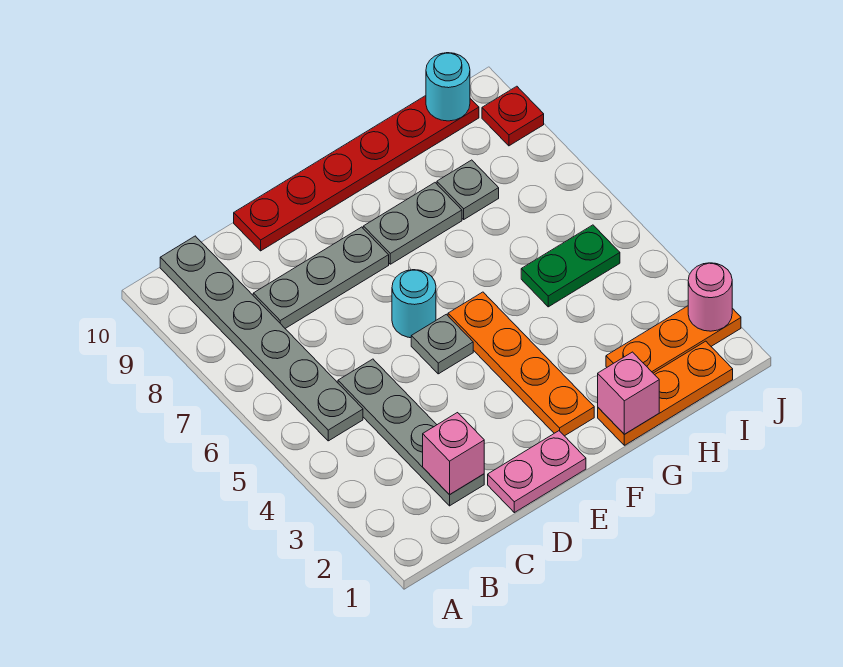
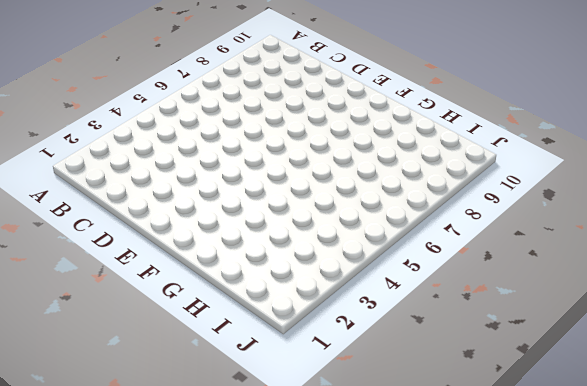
none -> grey 1x6 plate [160,236,363,441]
none -> grey 1x4 plate [338,359,484,506]
none -> grey 1x3 plate [253,227,389,328]

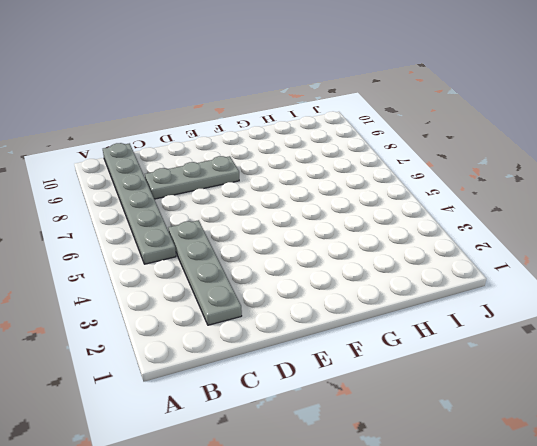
none -> pink 1x2 plate [488,431,586,513]
none -> red 1x6 plate [234,96,479,251]
none -> grey 1x1 plate [411,314,473,374]

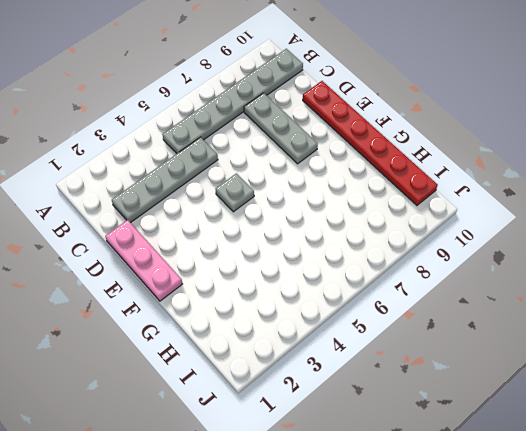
pink 1x3 plate [105,220,182,301] -> pink 1x2 plate [488,431,586,513]
none -> cyan 1x1 round brick [392,270,436,338]
none -> orange 1x4 plate [448,292,594,436]
none -> grey 1x2 plate [363,183,462,264]

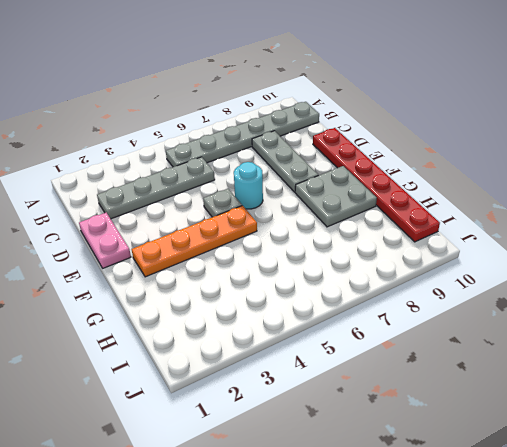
grey 2x2 plate [295,166,377,227] -> grey 1x2 plate [363,183,462,264]
none -> orange 1x3 plate [598,341,733,445]
none -> orange 1x3 plate [606,306,741,373]
none -> green 1x2 plate [521,225,620,307]

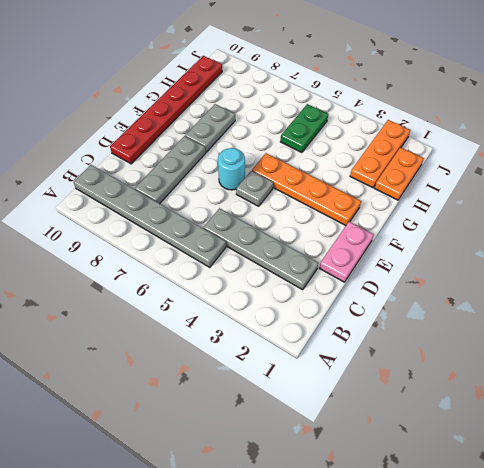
orange 1x2 plate [375,147,424,200] -> orange 1x3 plate [598,341,733,445]
none -> grey 1x1 plate [437,160,499,219]
none -> red 1x1 plate [482,86,544,146]
none -> pink 1x1 brick [423,413,484,495]

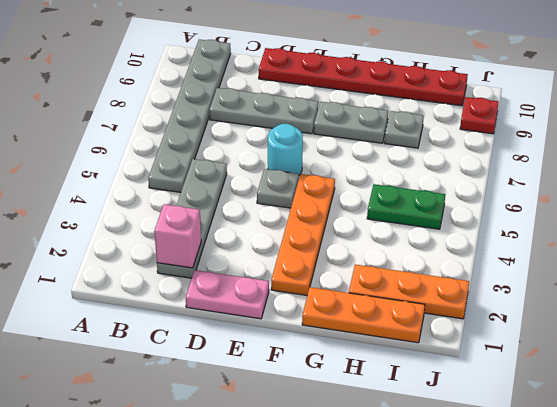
none -> pink 1x1 brick [598,352,659,434]
none -> cyan 1x1 round brick [426,53,470,121]
none -> pink 1x1 round brick [688,263,732,331]

